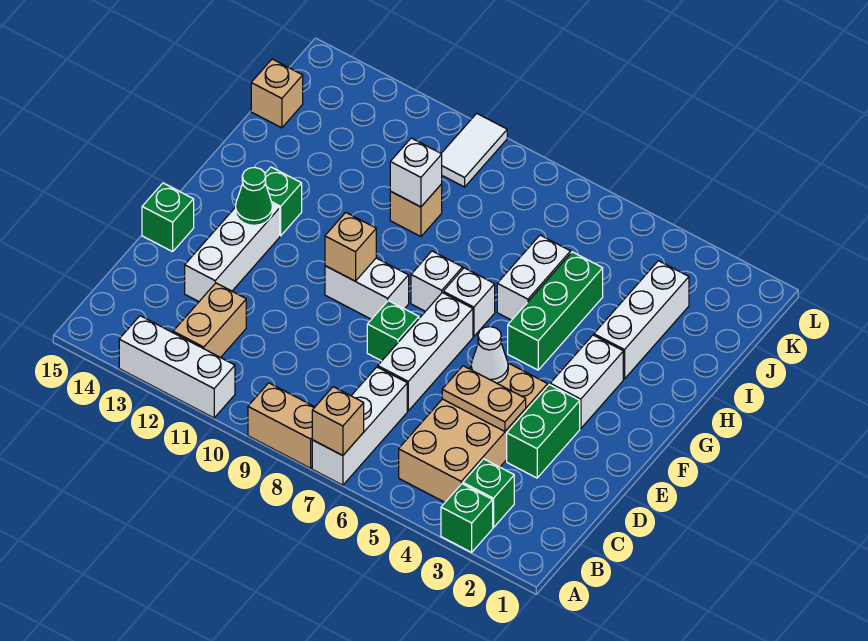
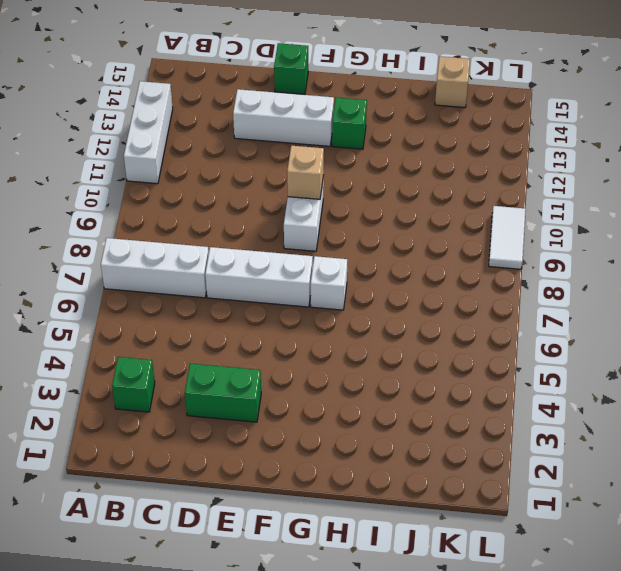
white 1x2 tile [489,206,526,269] -> white 1x2 tile turned to [441,113,507,187]
none -> green 1x1 brick [441,484,493,552]
none -> tan 1x2 brick [248,383,315,468]
none -> tan 2x4 brick [399,363,548,502]

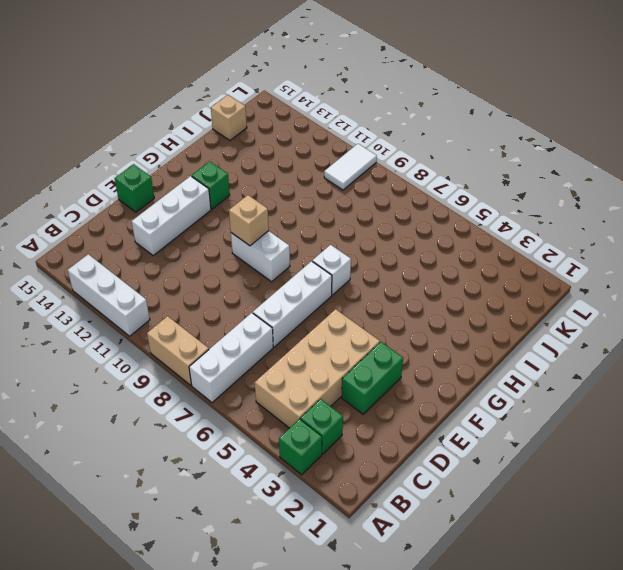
none -> tan 1x2 brick [173,283,246,358]
none -> green 1x1 brick [367,301,419,361]
none -> white 1x2 brick [550,335,623,429]

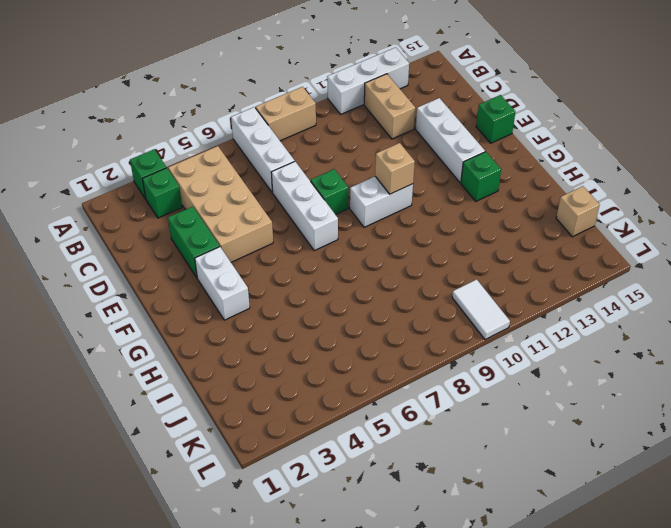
none -> green 1x3 brick [508,252,603,370]
none -> white 1x1 brick [443,268,495,337]
none -> white 1x1 brick [411,251,463,311]

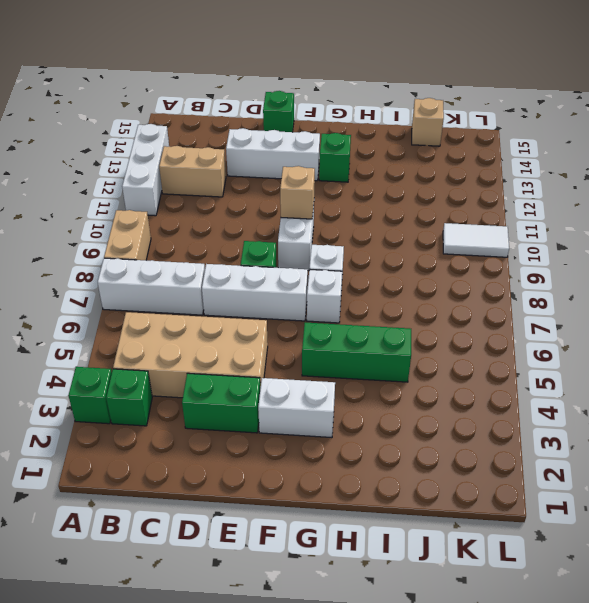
none -> white 1x3 brick [594,261,689,379]
none -> white 1x2 brick [497,235,571,320]
none -> tan 1x1 brick [390,184,442,237]

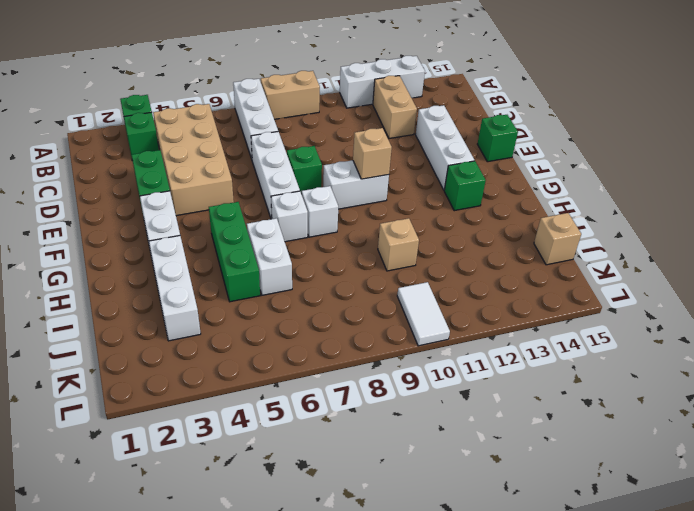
none -> tan 1x1 brick [312,387,364,456]
none -> tan 1x2 plate [442,366,526,431]
none -> white 1x1 cone [471,327,508,383]

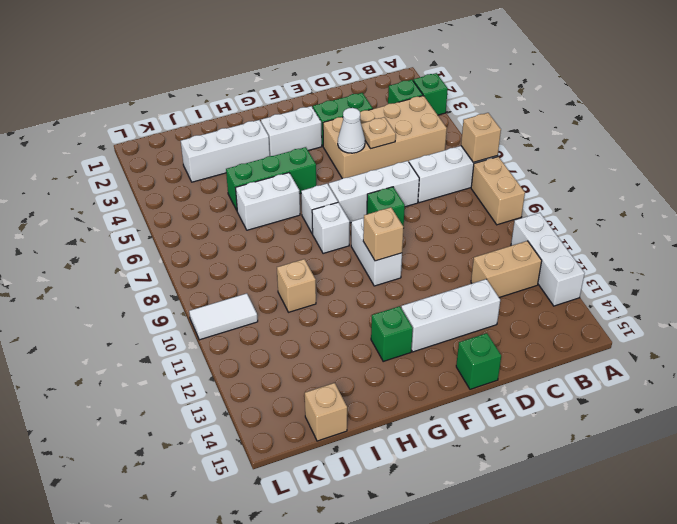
tan 1x1 plate [361,117,396,149] -> tan 1x2 plate [442,366,526,431]
none -> green 1x1 cone [236,167,273,225]
none -> white 1x1 brick [390,138,442,207]

